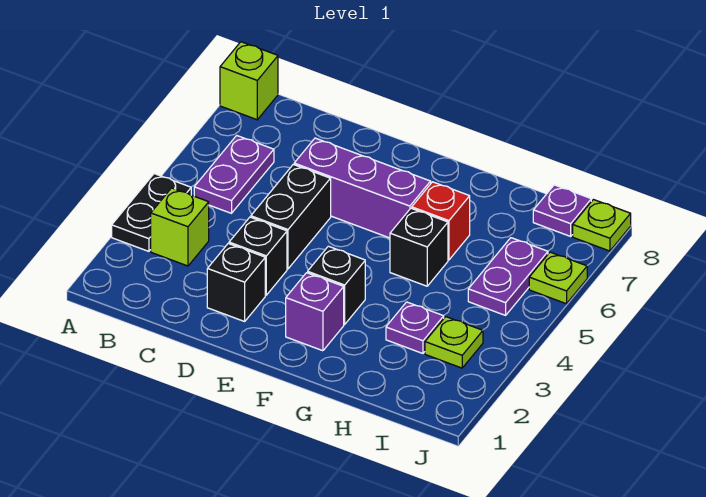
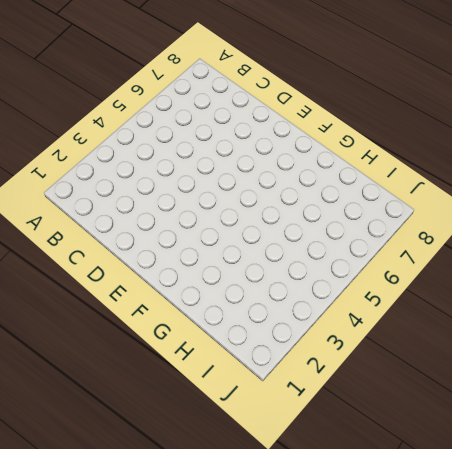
none -> black 1x2 plate [112,174,191,251]
none -> lime 1x1 brick [220,42,278,120]
none -> lime 1x1 brick [151,188,209,266]

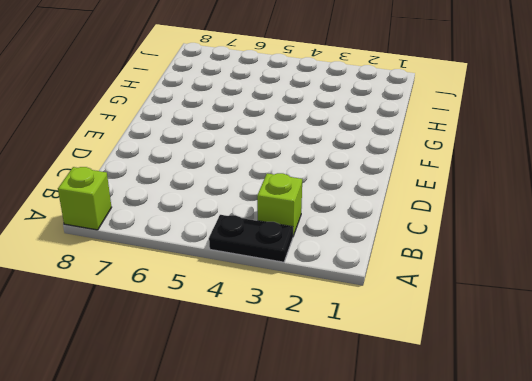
none -> purple 1x2 plate [194,136,274,213]
none -> black 1x1 brick [207,244,265,321]
none -> black 1x1 brick [229,217,287,295]

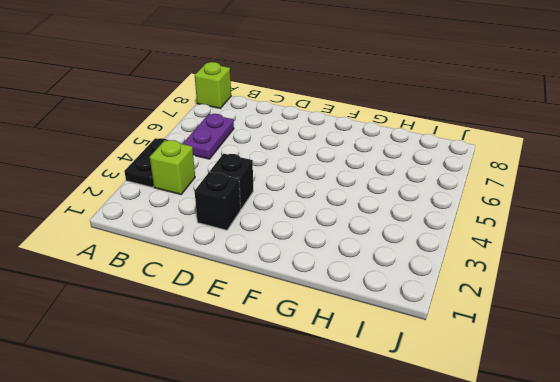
none -> black 1x2 brick [251,164,331,269]
none -> purple 1x3 brick [294,138,431,238]
none -> purple 1x1 brick [286,273,344,351]

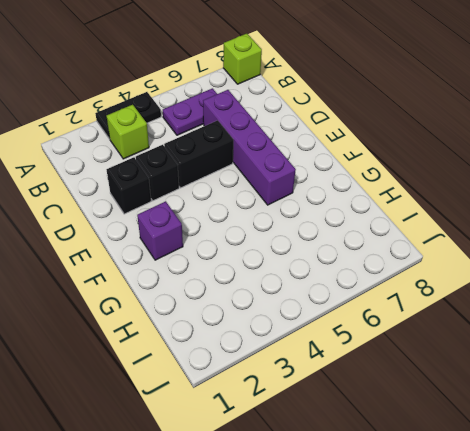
purple 1x4 brick [203,90,296,205] -> purple 1x3 brick [294,138,431,238]
none -> black 1x1 brick [308,246,365,324]
none -> black 1x1 brick [390,208,448,286]
none -> red 1x1 brick [412,182,470,260]

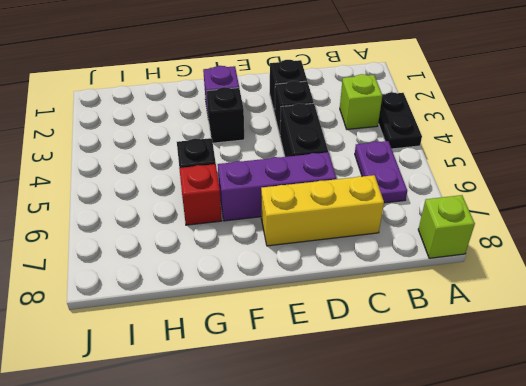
yellow 1x3 brick [261,175,384,246] -> none
none -> purple 1x1 plate [386,302,444,353]
none -> lime 1x1 plate [425,317,483,368]
none -> purple 1x2 plate [468,238,548,315]

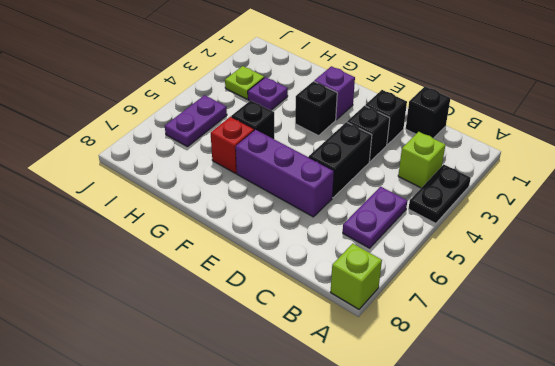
black 1x1 brick [406,87,450,138] -> none
none -> purple 1x1 plate [533,185,591,236]
none -> lime 1x1 plate [529,252,587,304]
none -> lime 1x1 plate [573,200,631,251]

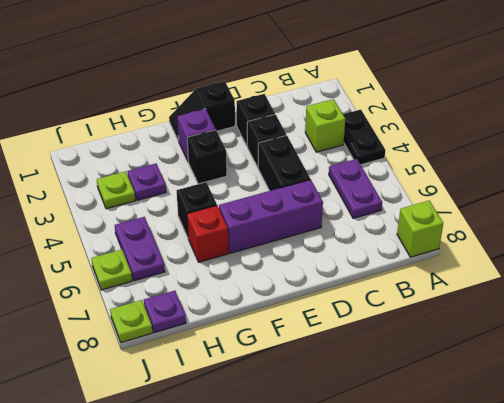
black 1x2 slope [169,81,235,141] -> none

